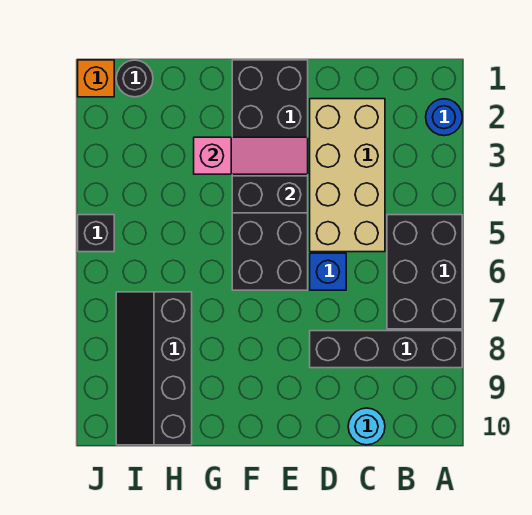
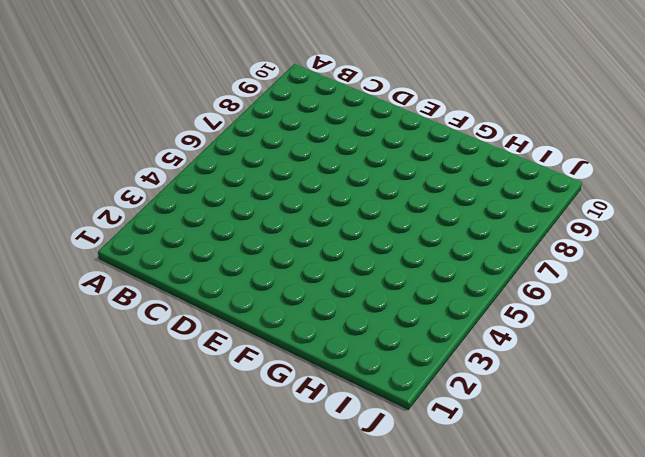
none -> blue 1x1 round brick [426,99,462,136]
none -> black 2x3 brick [387,215,462,329]
none -> black 1x4 brick [310,331,462,368]

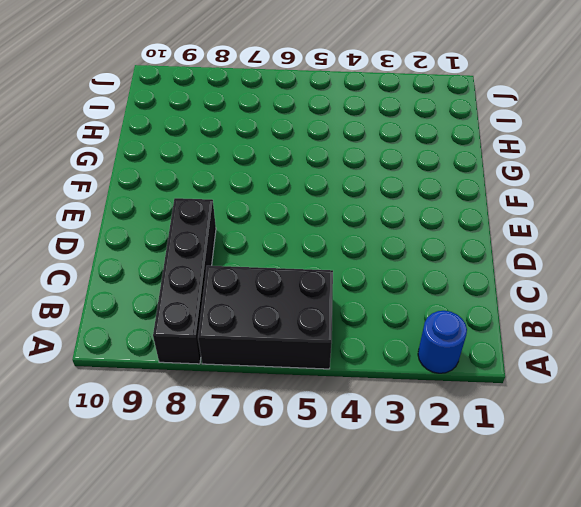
none -> tan 2x4 brick [310,99,385,252]
none -> cyan 1x1 round brick [348,408,385,445]
none -> blue 1x1 brick [310,253,346,290]

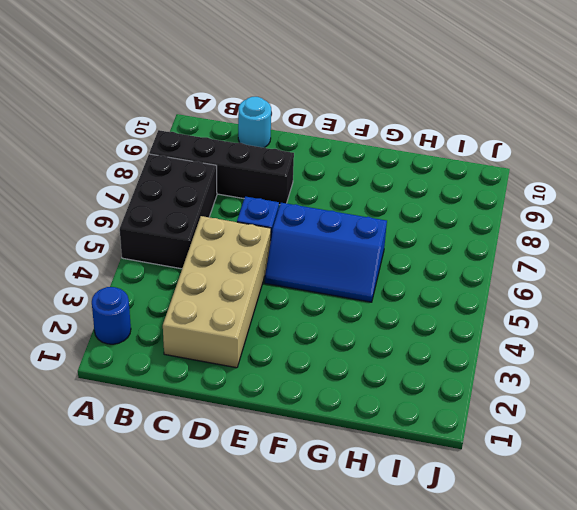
blue 2x3 slope [265,203,387,302] -> black 2x6 brick [232,60,308,290]
none -> black 2x4 slope [116,292,192,445]
none -> black 1x1 round brick [116,60,153,97]
none -> orange 1x1 brick [78,60,114,97]

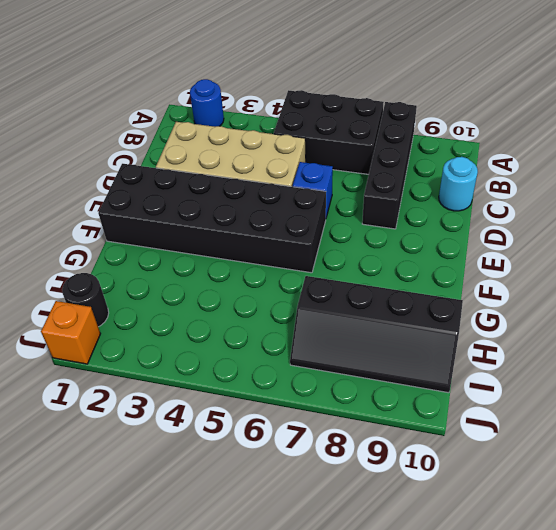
none -> black 1x1 brick [78,215,114,252]
none -> pink 1x3 slope [194,137,308,174]
none -> black 1x2 brick [232,176,308,213]

